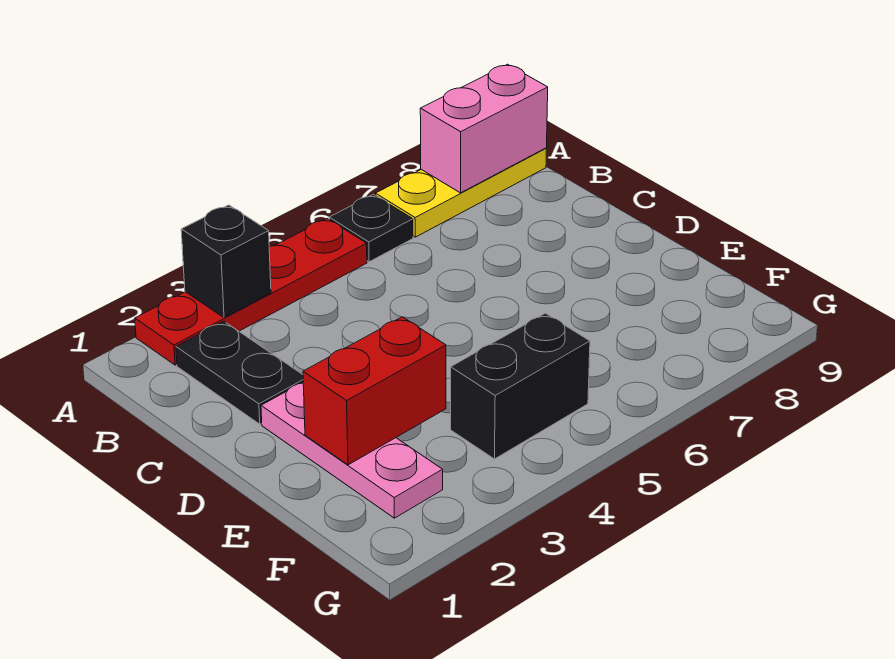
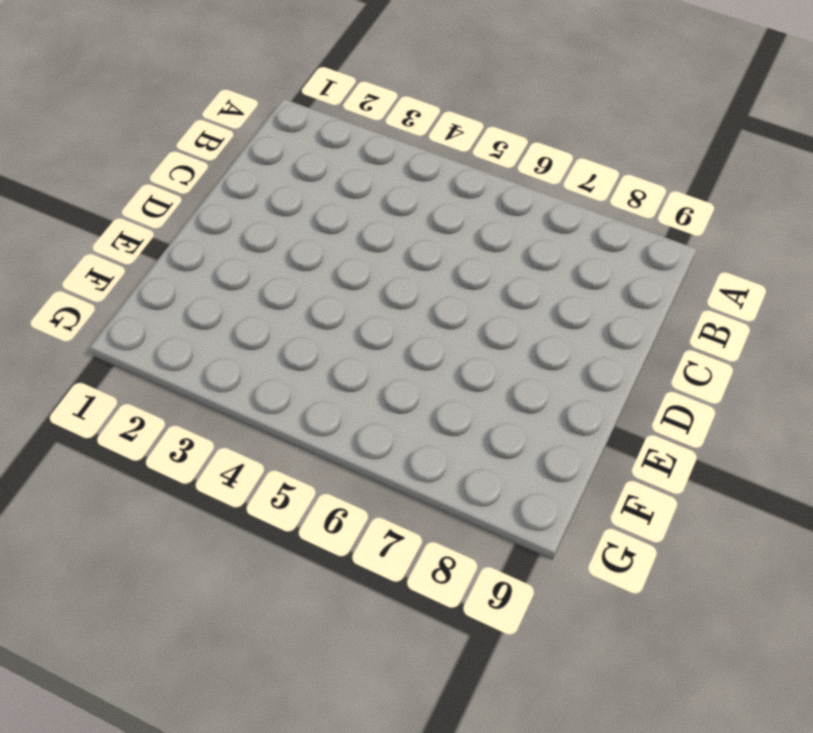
none -> red 1x4 plate [135,219,367,365]
none -> black 1x1 plate [329,194,413,262]

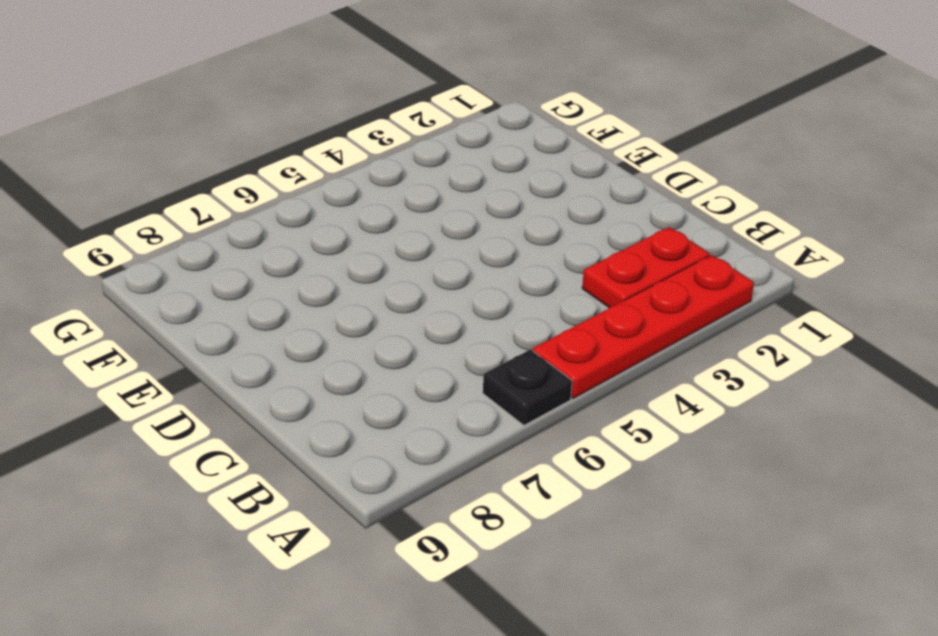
red 1x2 plate [582,227,710,308] -> black 1x2 plate [176,321,303,424]
none -> yellow 1x3 plate [376,148,547,237]
none -> pink 1x3 plate [261,383,443,518]

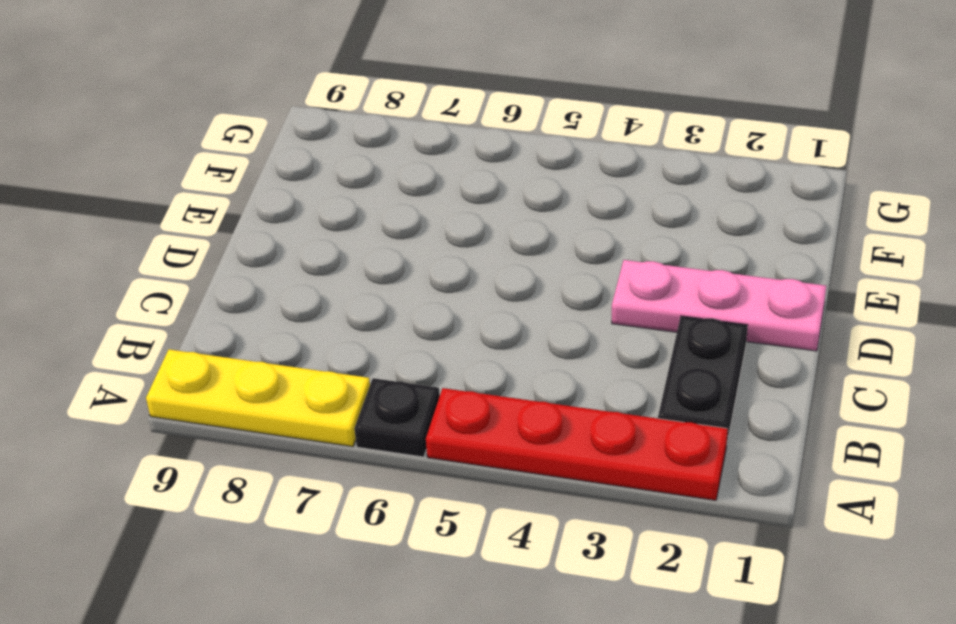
pink 1x3 plate [612,260,826,351] -> pink 1x3 plate turned to [261,383,443,518]
none -> black 1x2 brick [451,313,590,459]
none -> black 1x1 brick [181,205,271,318]

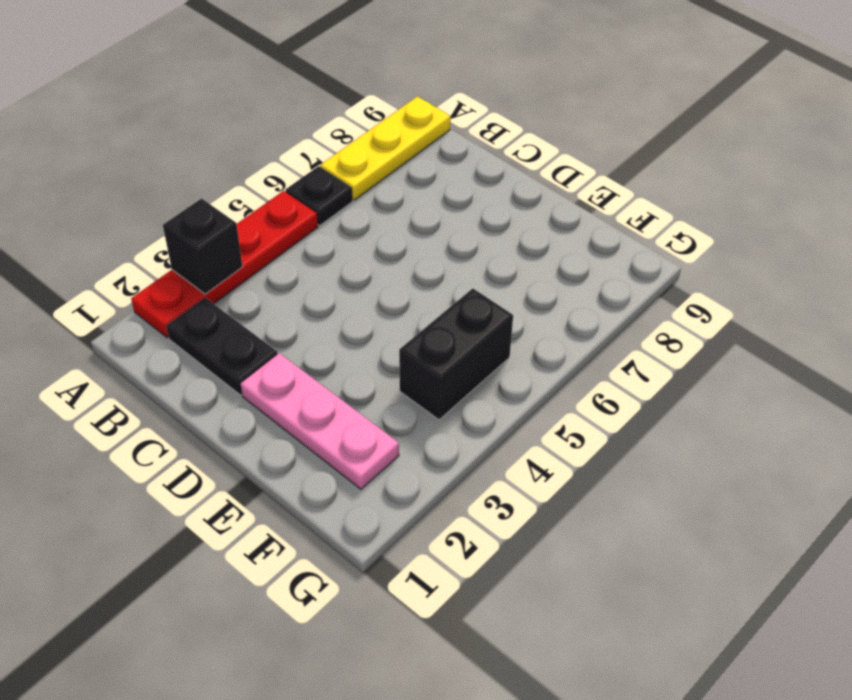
none -> pink 1x2 brick [420,64,548,193]
none -> red 1x2 brick [303,317,446,465]

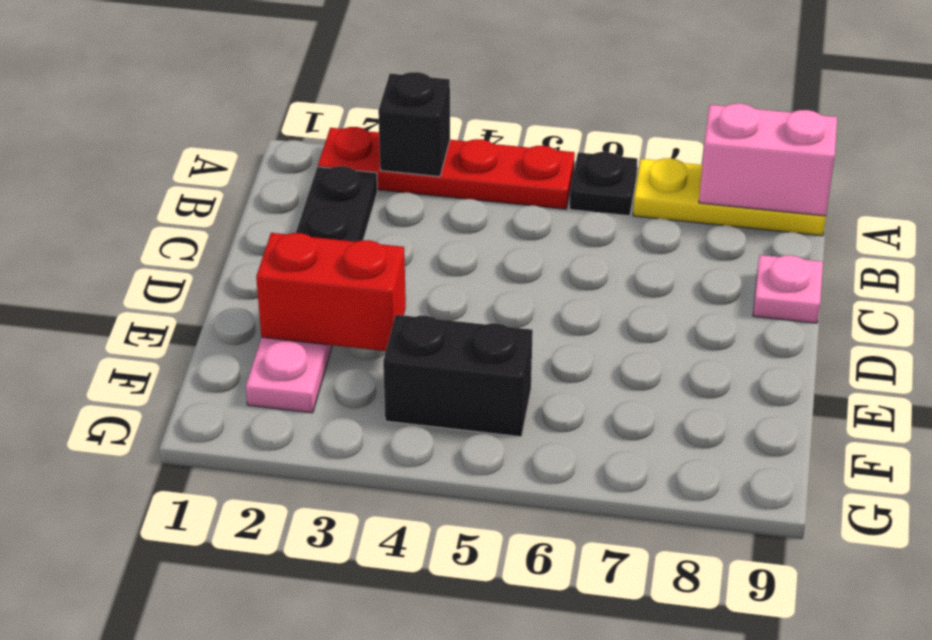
pink 1x1 plate [753,255,823,323] -> none

